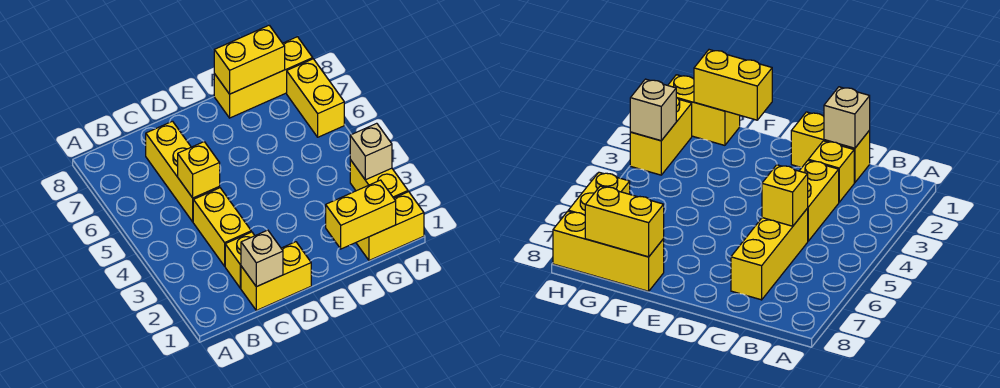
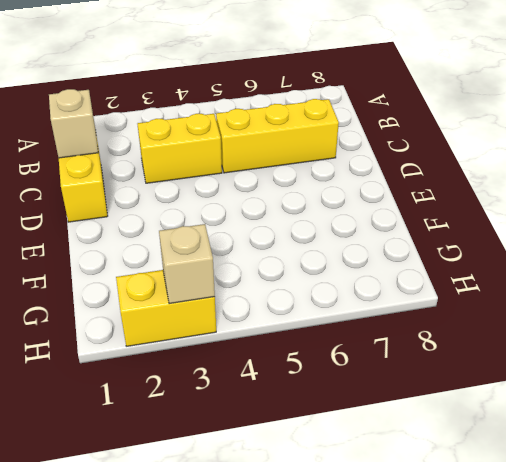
none -> yellow 1x1 brick [225,232,255,288]
none -> yellow 1x3 brick [214,37,313,118]
none -> yellow 1x2 brick [356,192,424,260]

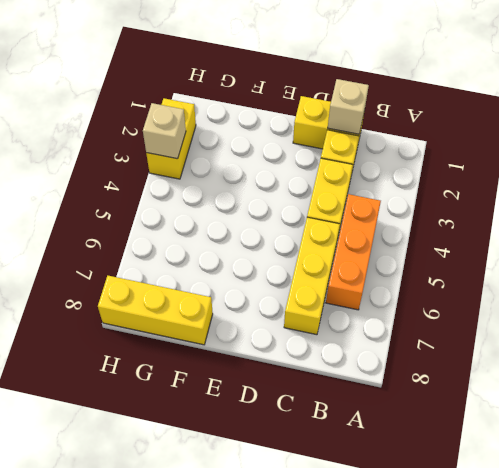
orange 1x3 brick [326,194,381,310] -> none
none -> yellow 1x2 brick [356,192,424,260]
none -> yellow 1x2 brick [287,59,344,137]
none -> yellow 1x1 brick [178,142,220,198]

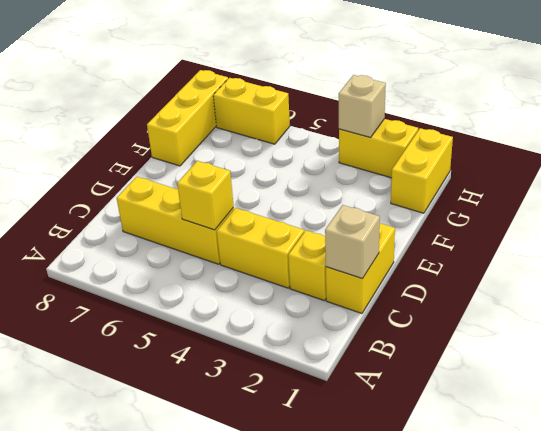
none -> yellow 1x2 brick [326,180,396,249]
none -> yellow 1x2 brick [214,25,285,94]

